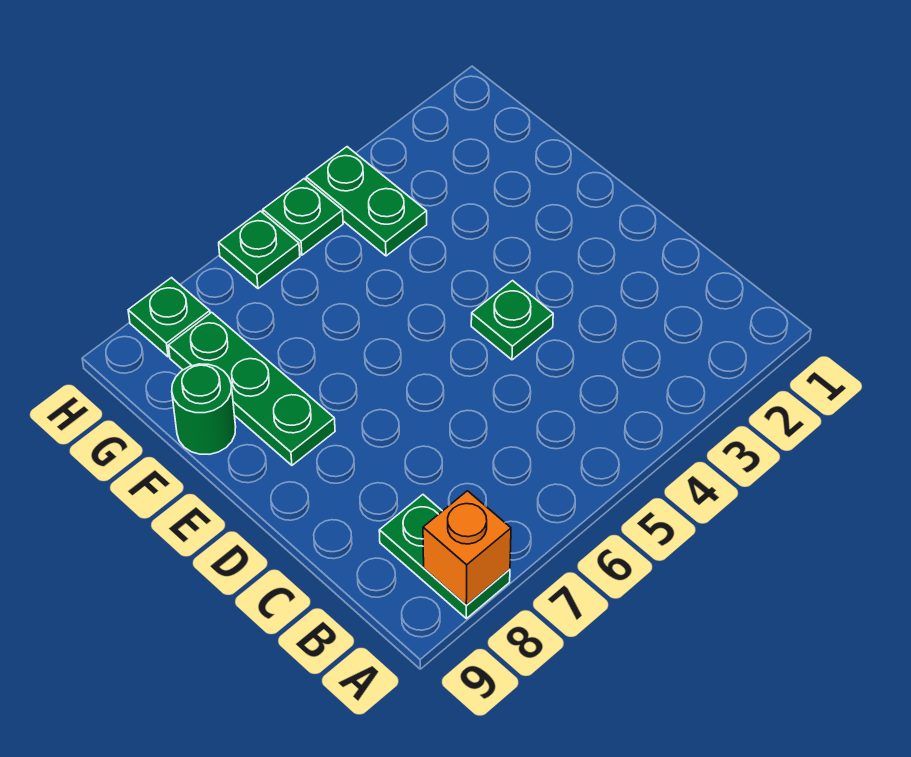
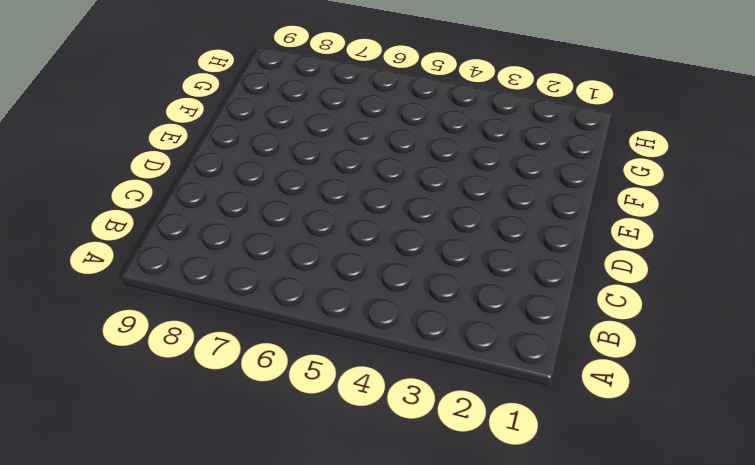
none -> green 1x2 plate [379,495,510,619]
none -> green 1x1 plate [471,281,553,360]

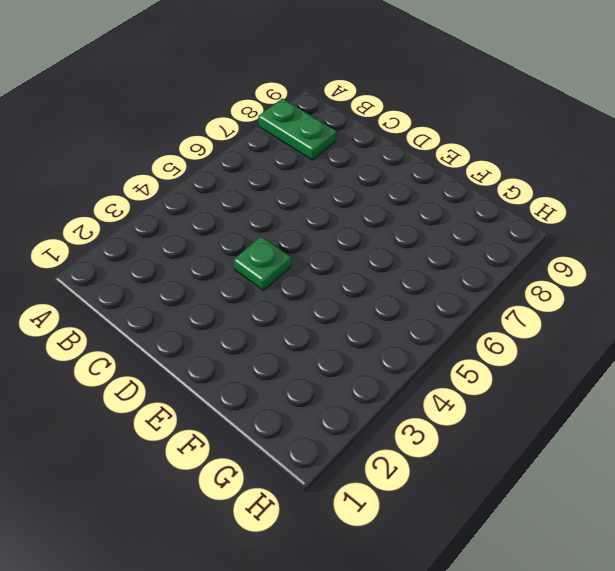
none -> green 1x3 plate [168,312,335,465]
none -> green 1x1 round brick [172,364,236,454]

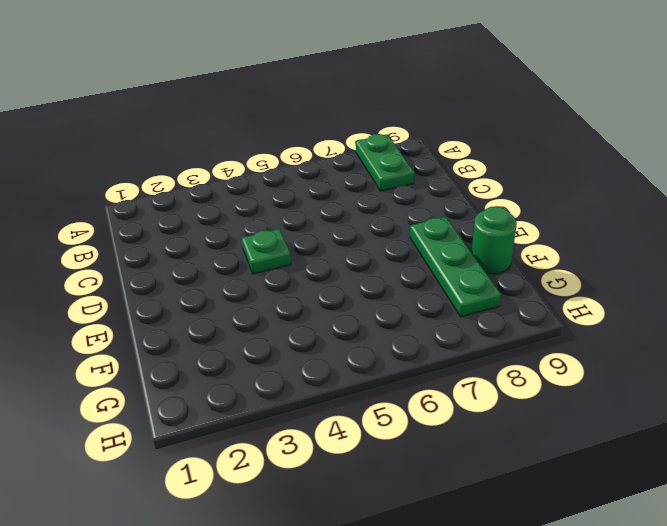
none -> green 1x2 plate [306,147,427,256]
none -> green 1x1 plate [263,179,343,255]

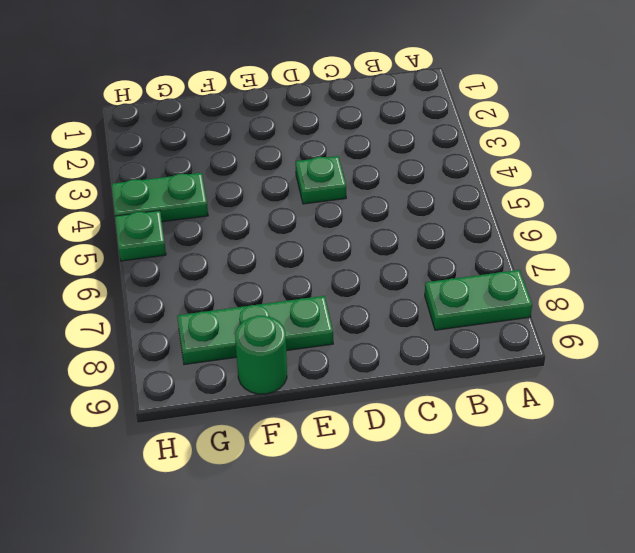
none -> green 1x1 plate [219,211,300,289]
none -> green 1x1 plate [128,278,210,357]

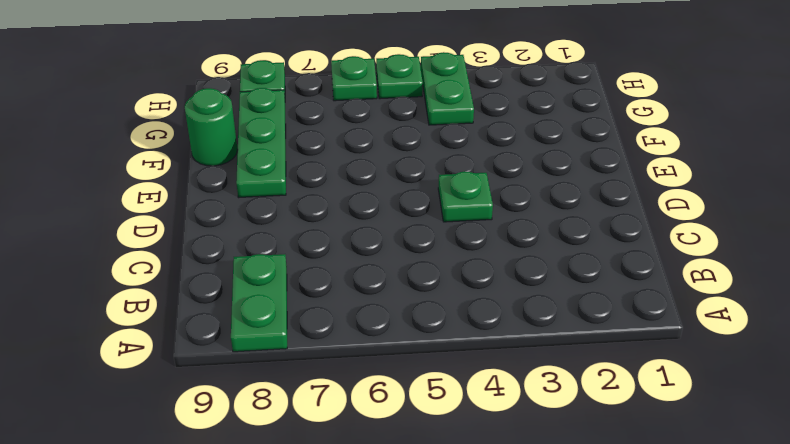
none -> orange 1x1 brick [423,491,511,606]

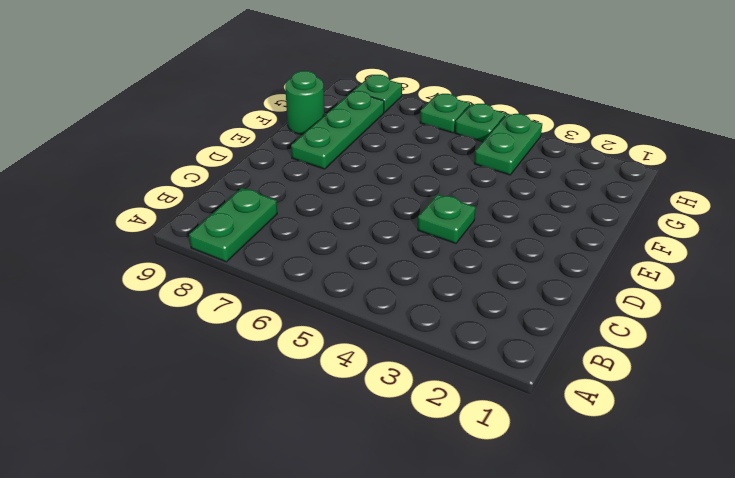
none -> orange 1x1 brick [423,491,511,606]

